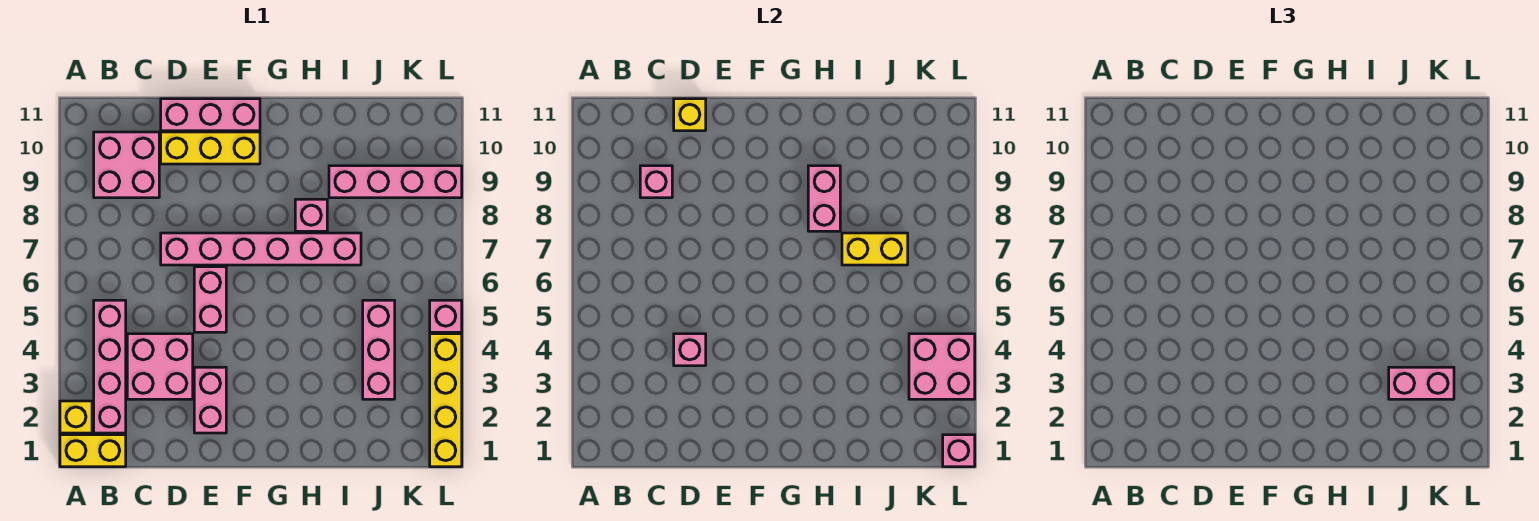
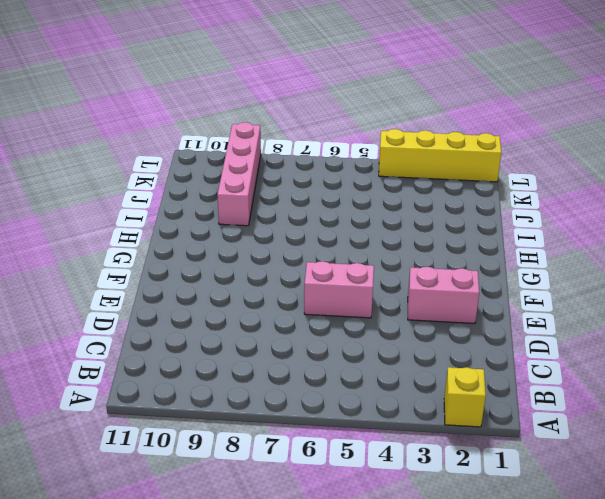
none -> yellow 1x2 brick [60,435,126,467]
none -> pink 1x4 brick [94,300,126,433]
none -> pink 2x2 brick [94,132,159,198]

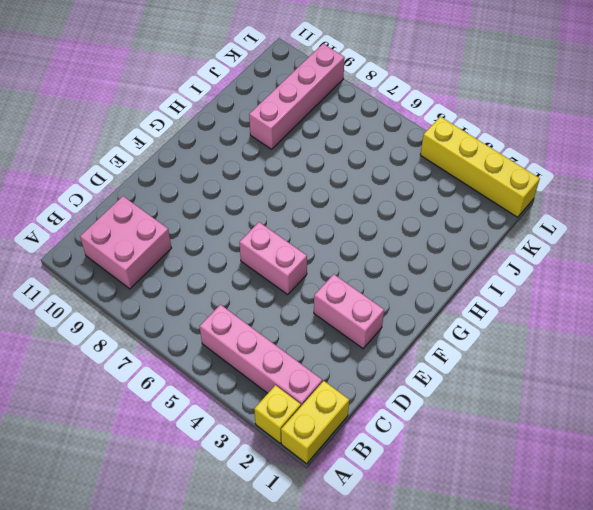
none -> pink 2x2 brick [127,334,193,399]
none -> pink 1x6 brick [161,233,361,265]
none -> yellow 1x3 brick [161,132,260,164]

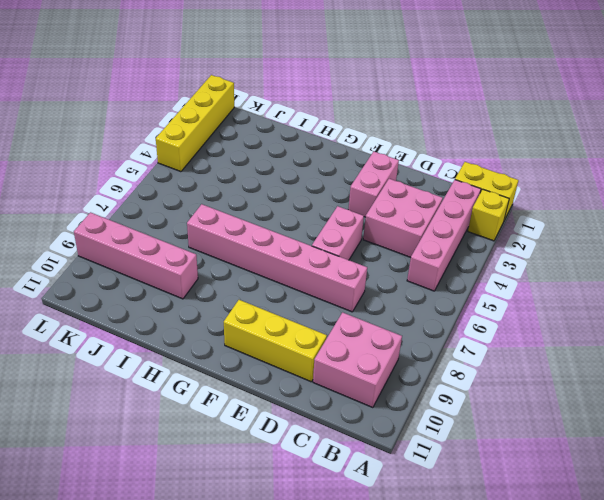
none -> pink 1x3 brick [161,99,260,131]
none -> pink 1x1 brick [295,199,327,231]
none -> pink 1x3 brick [363,300,395,399]

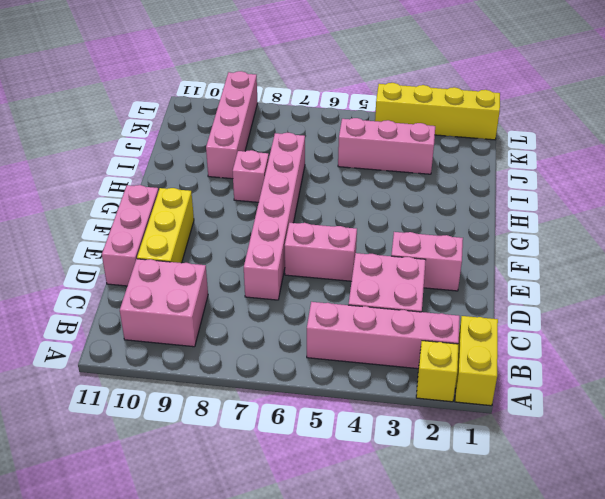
none -> pink 1x1 brick [430,300,462,332]
none -> pink 1x1 brick [640,166,672,198]
none -> pink 1x1 brick [674,334,706,366]

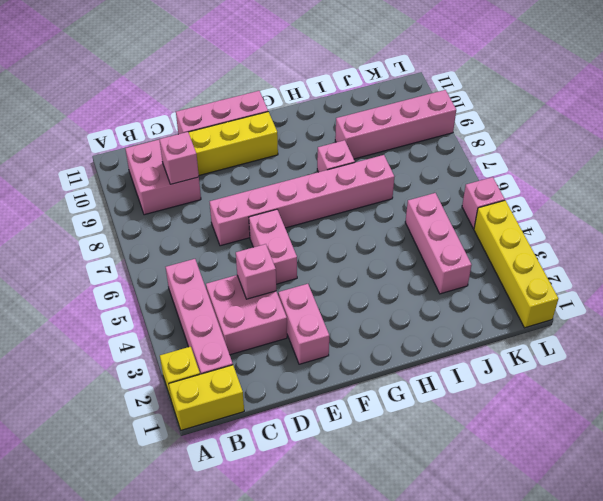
none -> yellow 1x1 brick [674,99,706,131]
none -> pink 1x2 brick [808,166,840,231]
none -> yellow 1x2 brick [842,233,908,265]

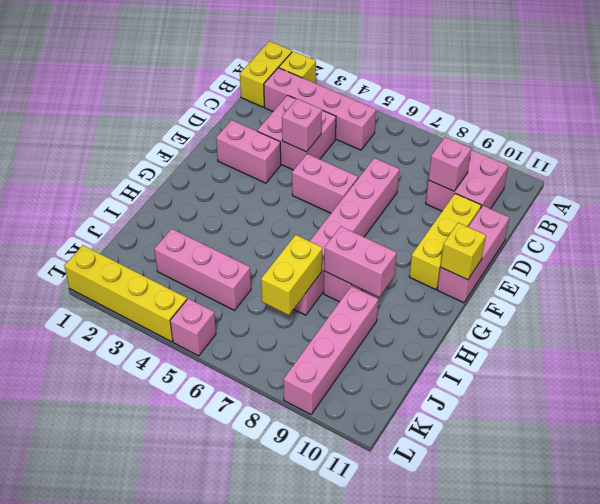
yellow 1x1 brick [440,223,486,280] -> yellow 1x1 brick moved to [674,99,706,131]
none -> pink 2x2 brick [909,334,975,399]
none -> pink 1x1 brick [943,435,975,467]
none -> pink 1x2 brick [1389,367,1454,399]

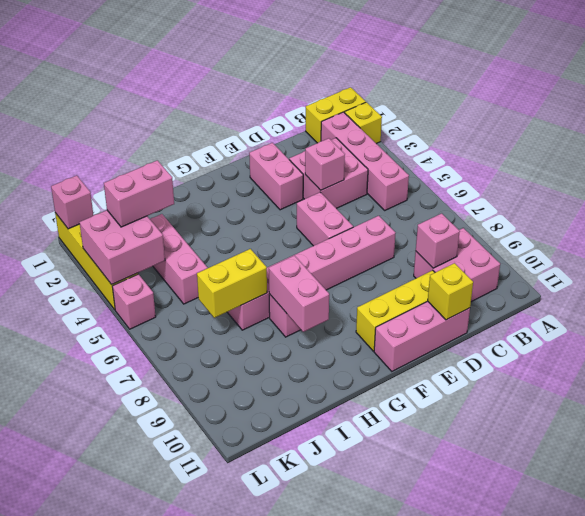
none -> pink 1x4 brick [329,166,462,198]

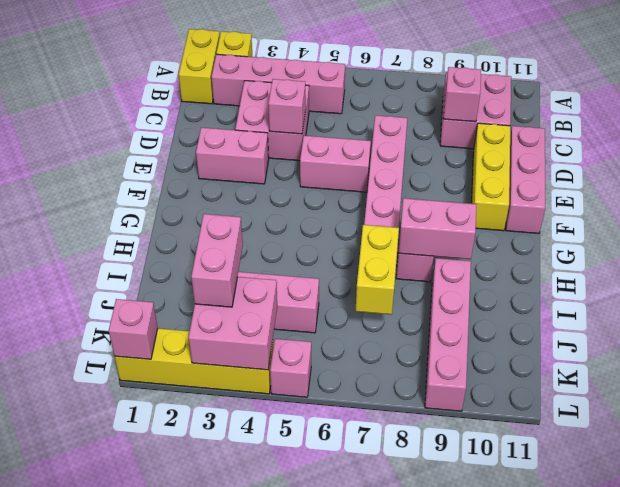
none -> yellow 1x1 brick [674,99,706,131]

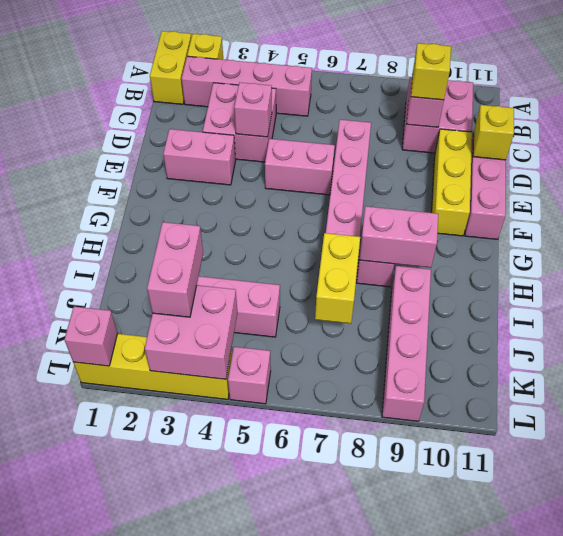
yellow 1x1 brick [411,43,451,100] -> none

